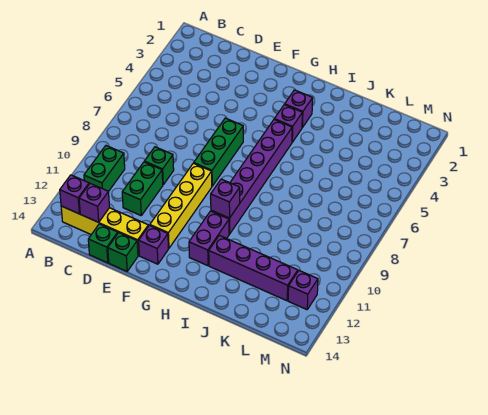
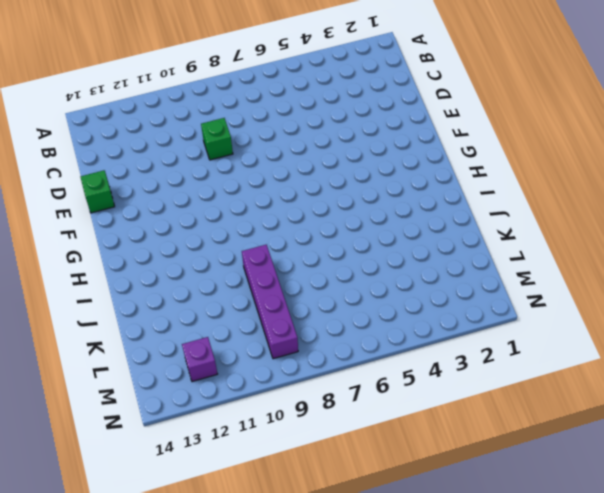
purple 1x4 brick [242,245,298,359] -> purple 1x4 brick moved to [209,235,298,301]
none -> green 1x2 brick [84,146,125,192]
none -> yellow 1x4 brick [61,206,148,255]
none -> green 1x2 brick [122,162,163,215]

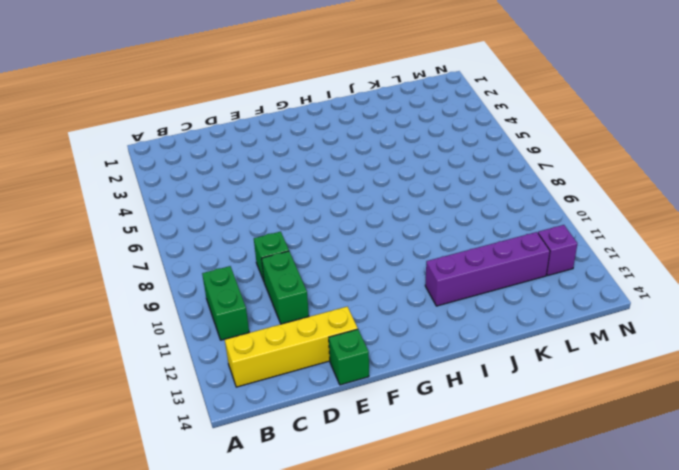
none -> green 1x1 brick [88,224,118,263]
none -> green 1x3 brick [194,118,243,186]
none -> yellow 1x4 brick [150,163,212,248]

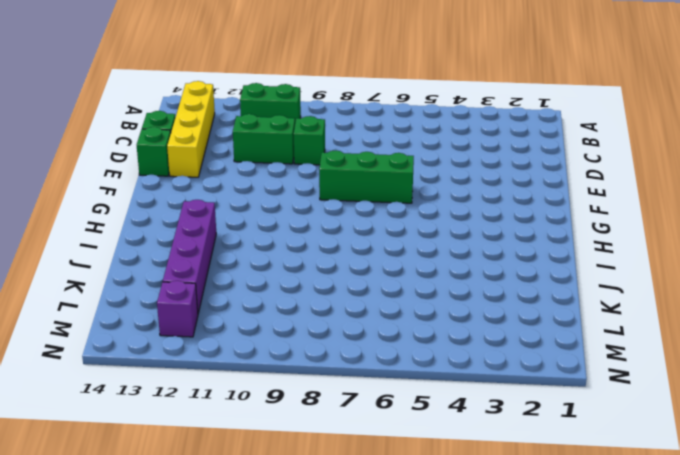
none -> yellow 1x4 brick [150,163,212,248]
none -> purple 1x1 brick [139,225,168,264]
none -> purple 1x1 brick [285,90,313,128]

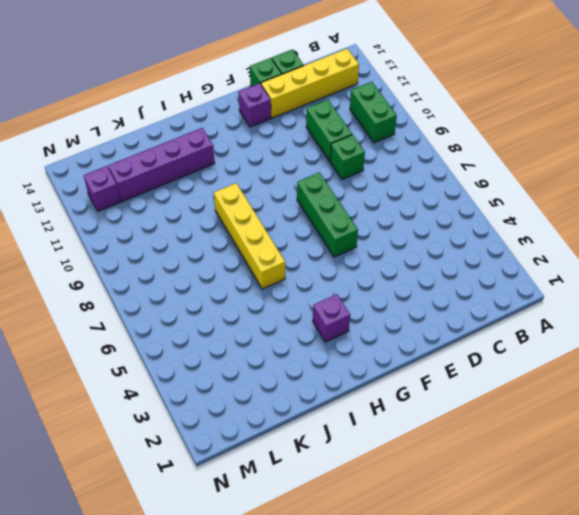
yellow 1x4 brick [214,183,285,289] -> yellow 1x4 brick moved to [150,163,212,248]
none -> purple 1x1 brick [274,105,302,142]
none -> purple 1x6 brick [211,120,292,234]
none -> purple 1x2 brick [189,211,229,266]

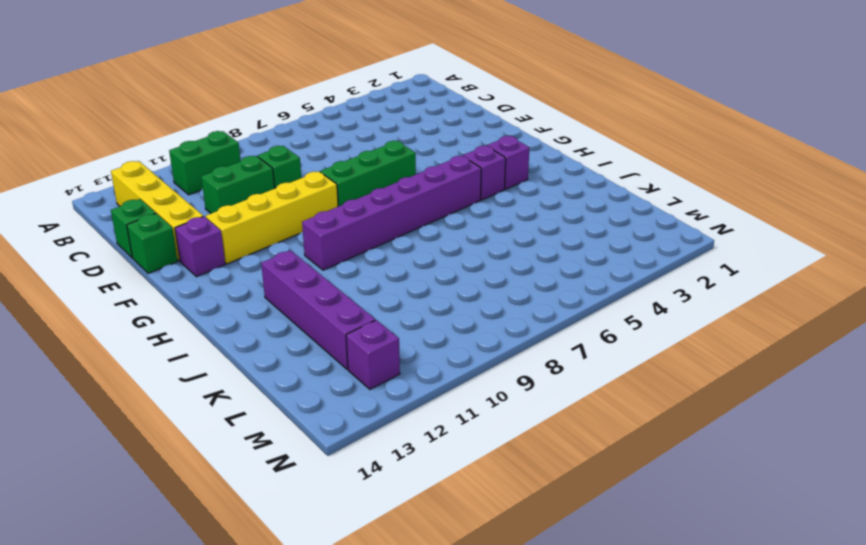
none -> purple 1x2 brick [189,211,229,266]
none -> purple 1x1 brick [60,175,89,214]
none -> purple 1x1 brick [79,183,110,222]

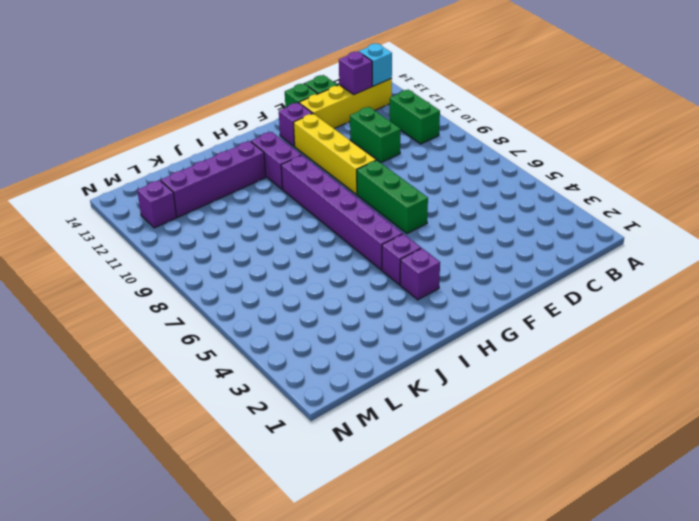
cyan 1x1 brick [359,44,392,86] -> purple 1x1 brick [60,175,89,214]
none -> green 1x1 brick [144,147,174,185]
none -> purple 1x1 brick [210,179,240,218]

